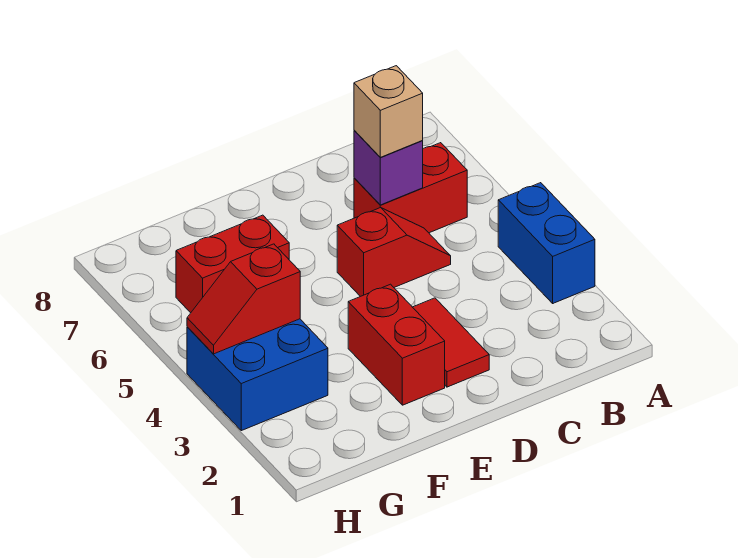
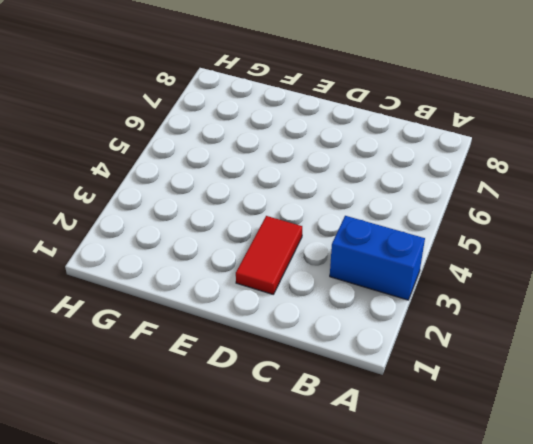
blue 1x2 brick [330,216,425,300] -> blue 1x2 brick turned to [498,183,595,303]
none -> red 1x2 brick [354,143,467,233]
none -> red 1x2 slope [337,208,451,297]

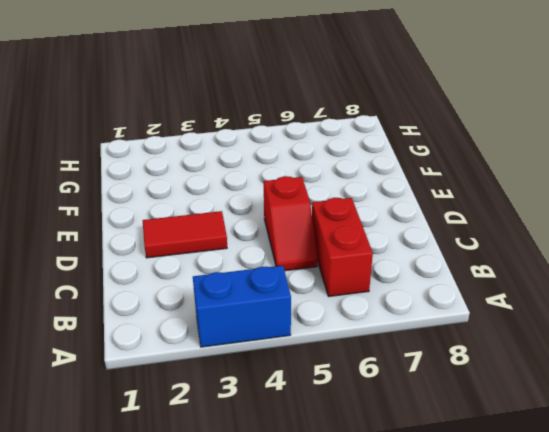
none -> red 1x2 brick [348,284,445,405]
none -> red 1x2 brick [176,215,289,313]

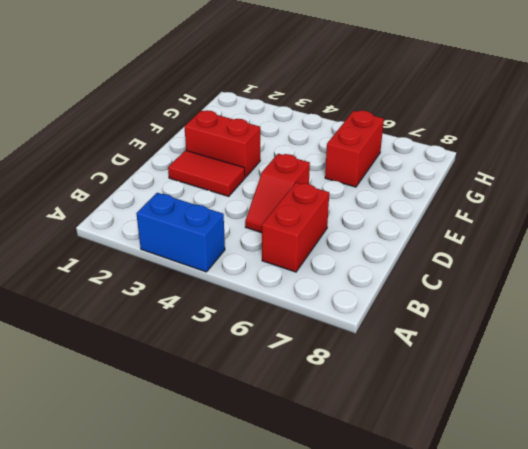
none -> blue 2x2 brick [187,319,328,431]
none -> purple 1x1 brick [354,130,423,205]

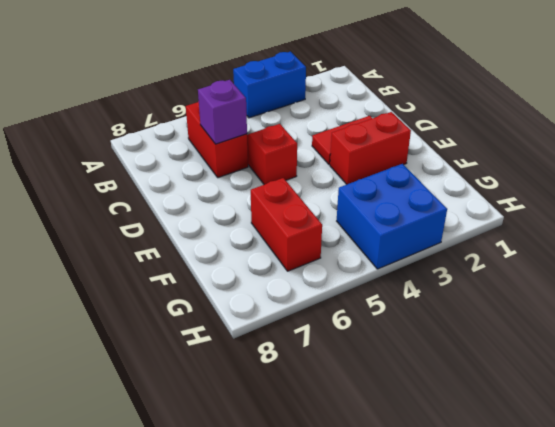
none -> red 1x2 slope [187,244,300,354]
none -> tan 1x1 brick [354,66,423,157]

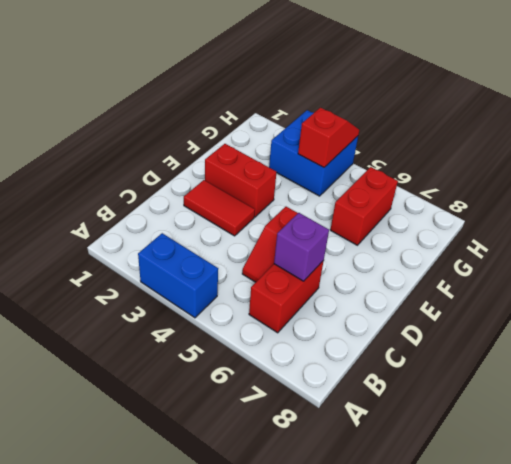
none -> tan 1x1 brick [354,66,423,157]

